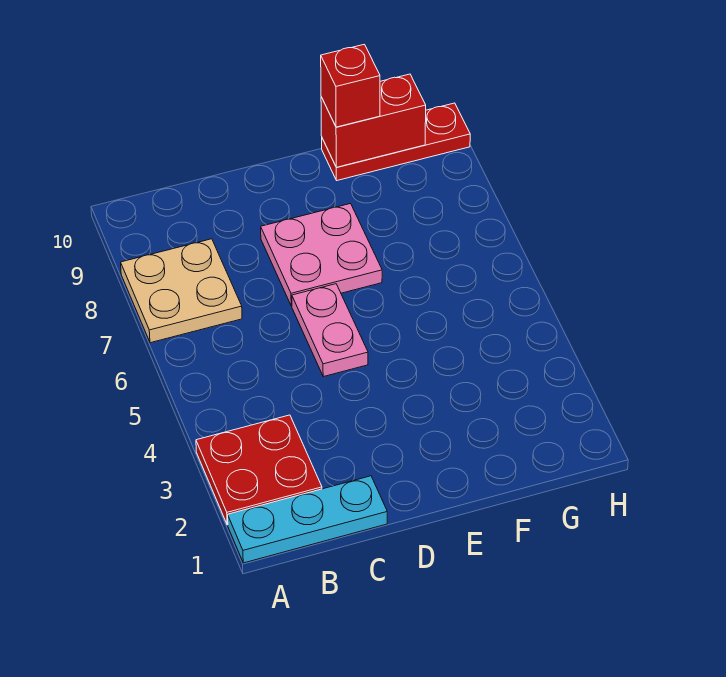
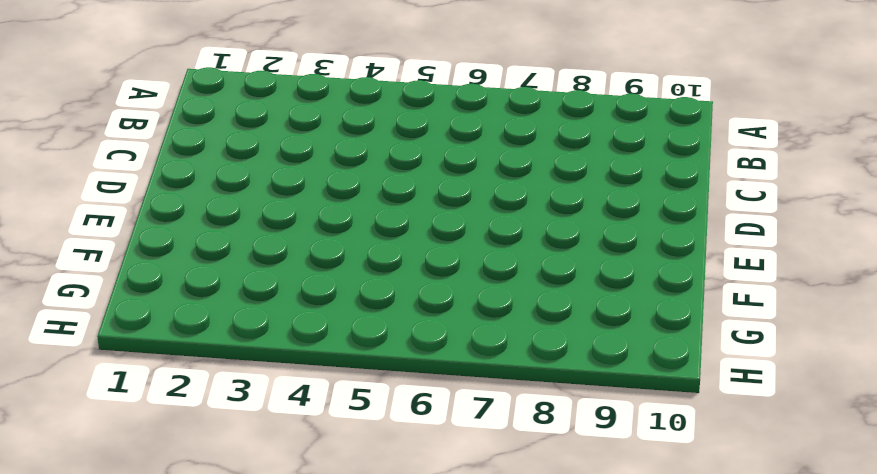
none -> cyan 1x3 plate [228,476,387,563]
none -> red 2x2 plate [196,415,322,525]

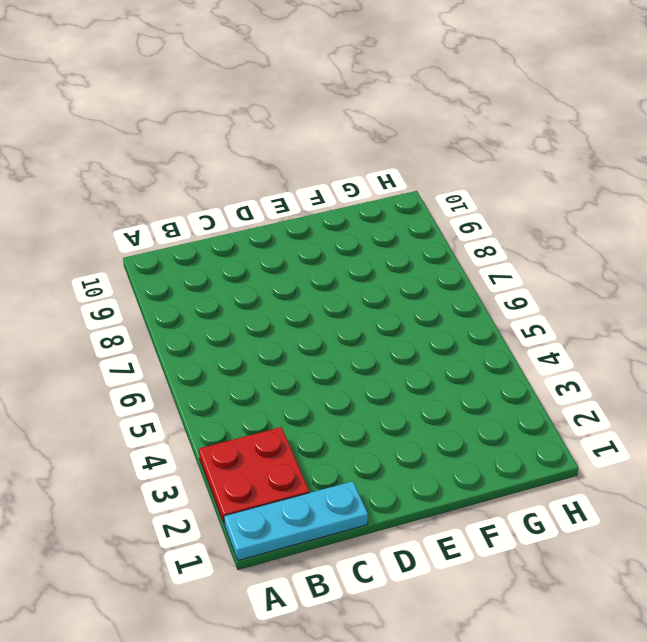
none -> tan 2x2 plate [121,239,242,343]
none -> pink 1x2 plate [292,284,368,377]

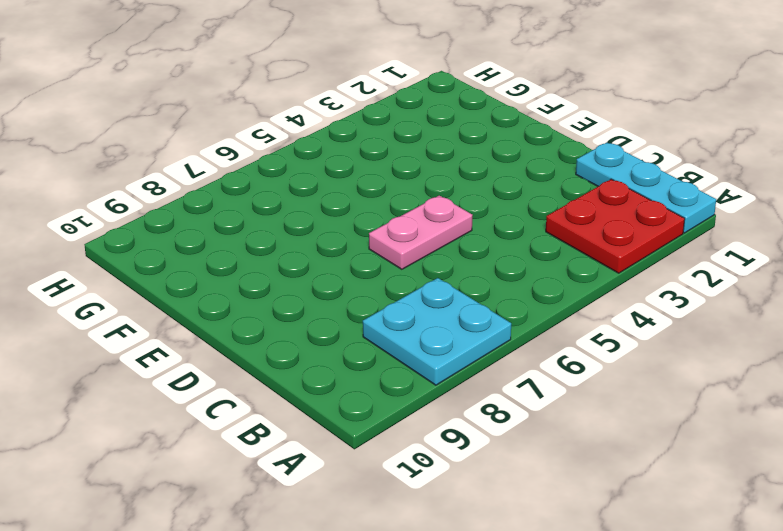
cyan 2x2 plate [363,278,511,385] -> tan 2x2 plate [121,239,242,343]
none -> pink 2x2 plate [261,204,382,306]
none -> red 1x3 plate [322,103,470,180]

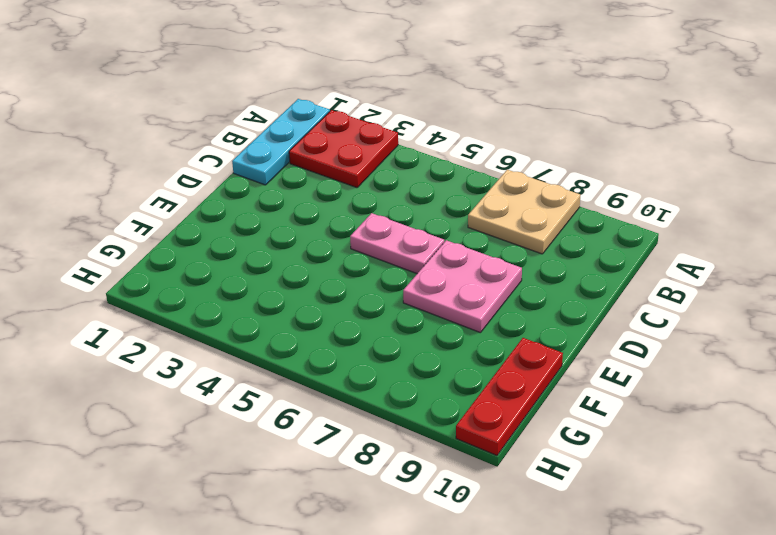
none -> red 1x2 brick [321,74,426,167]
none -> red 1x1 brick [321,44,380,127]

